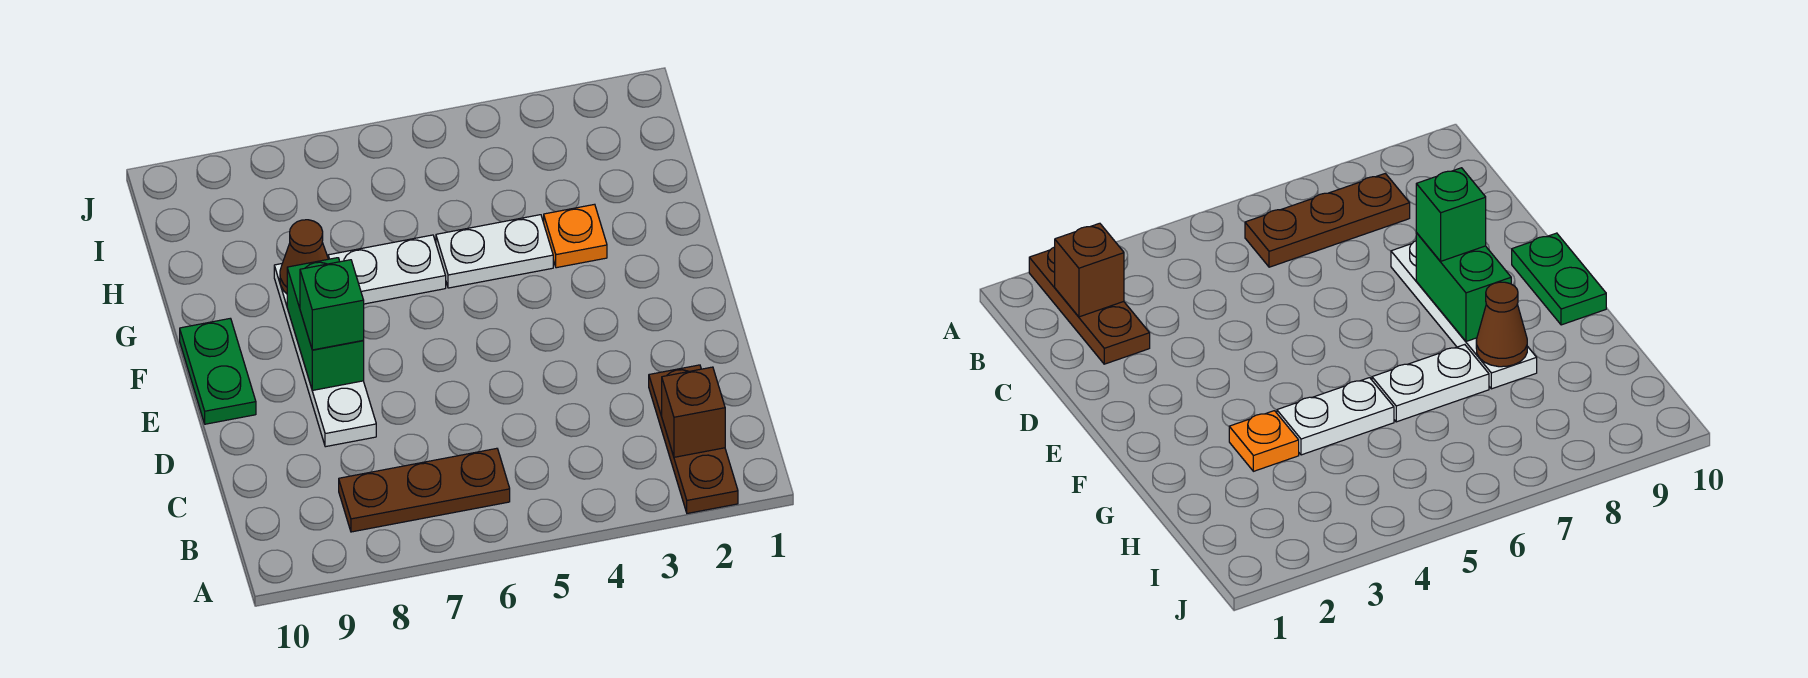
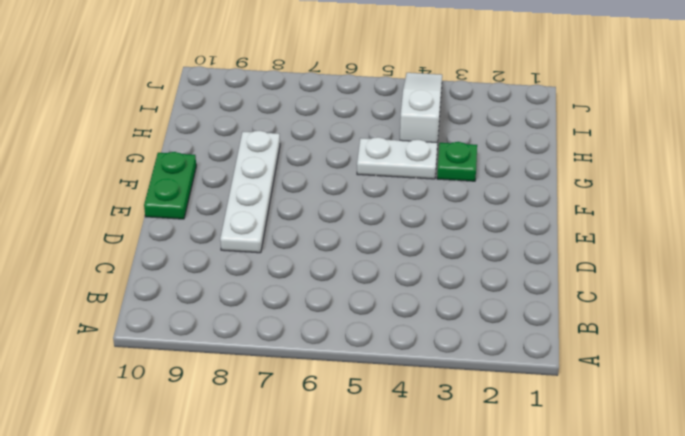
green 1x1 plate [437,142,477,181] -> orange 1x1 plate [544,204,607,268]
white 1x3 slope [400,73,442,145] -> none
none -> brown 1x3 plate [649,365,738,513]
none -> brown 1x3 plate [339,448,510,532]

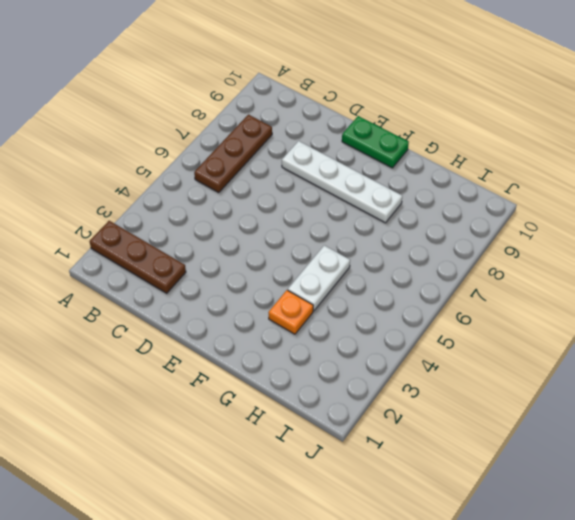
none -> white 1x2 plate [328,235,446,304]
none -> brown 1x1 brick [662,367,725,457]

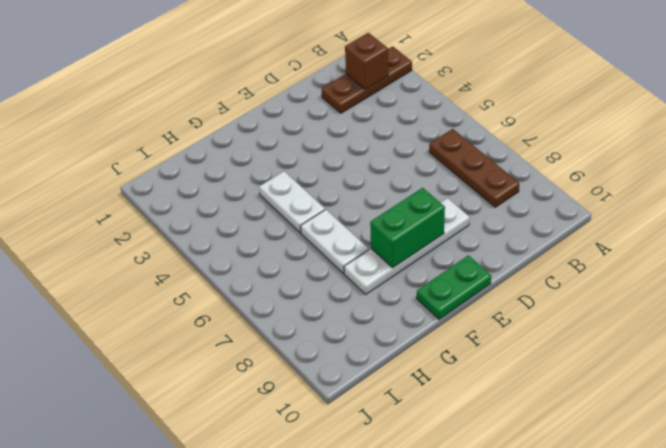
none -> orange 1x1 plate [544,204,607,268]
none -> brown 1x1 cone [280,220,328,294]

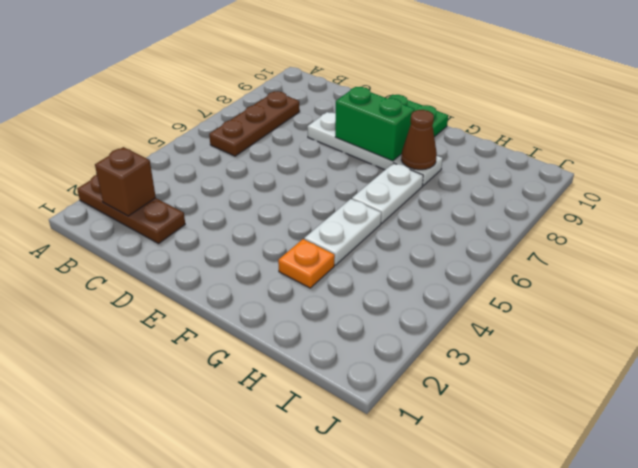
none -> green 1x1 brick [300,260,364,350]

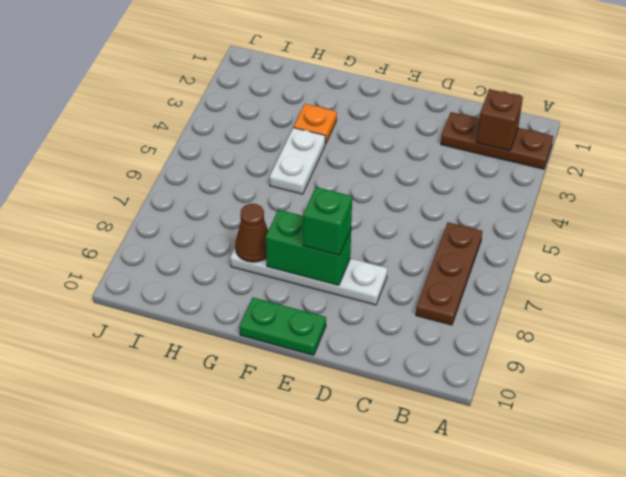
none -> white 1x2 plate [328,235,446,304]

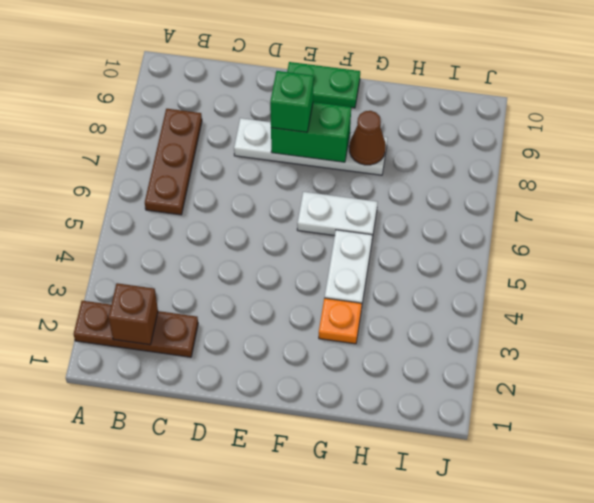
white 1x2 plate [297,192,378,238] -> white 1x2 plate turned to [328,235,446,304]

